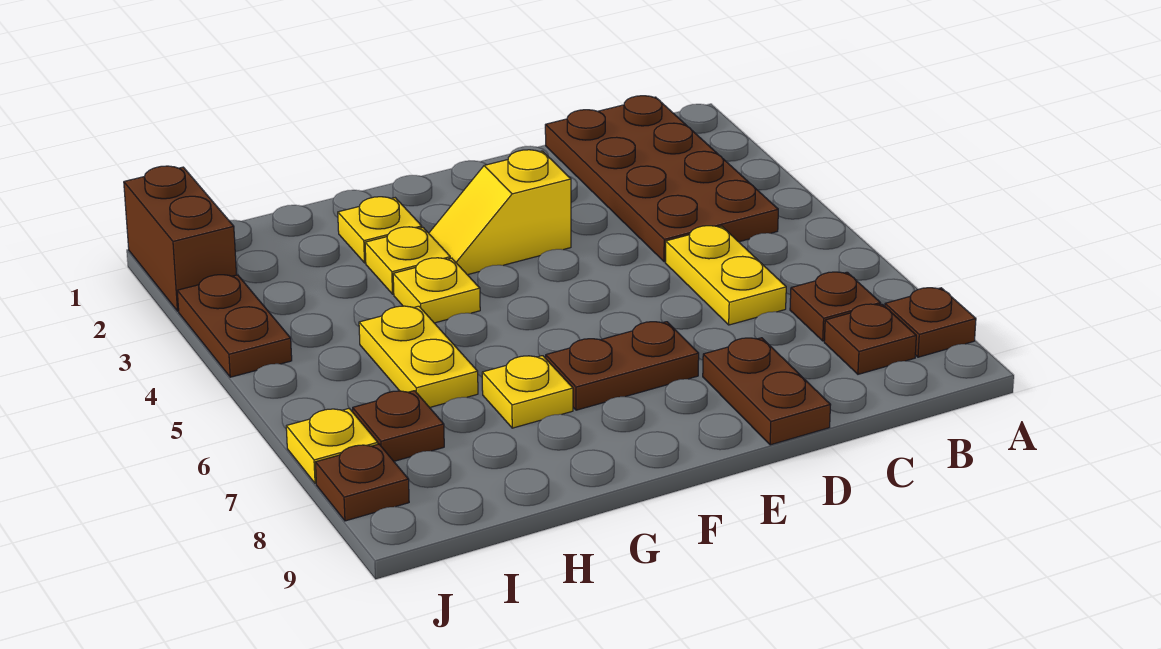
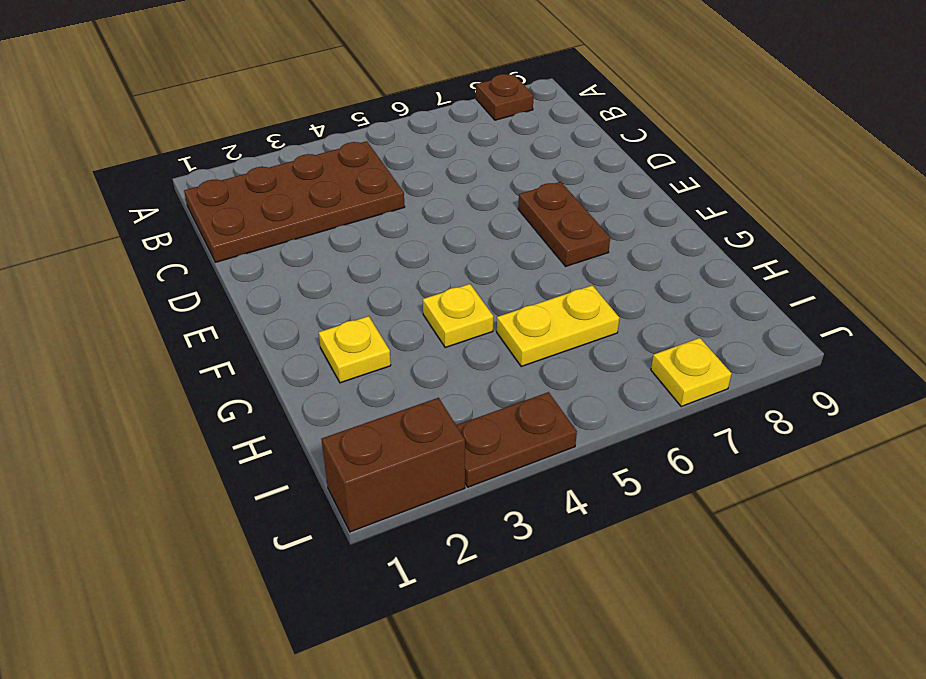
none -> brown 1x1 plate [790,272,880,341]
none -> brown 1x1 plate [824,304,916,374]
none -> yellow 1x2 plate [665,226,786,325]

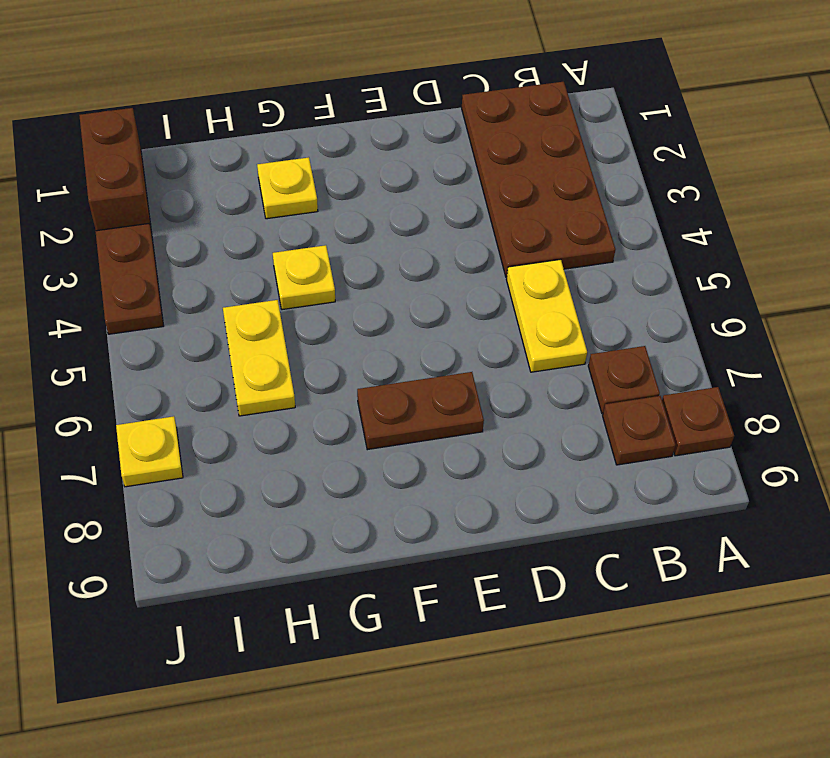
none -> brown 1x2 plate [703,338,830,445]
none -> yellow 1x2 slope [429,150,571,275]
none -> yellow 1x1 plate [365,227,450,294]

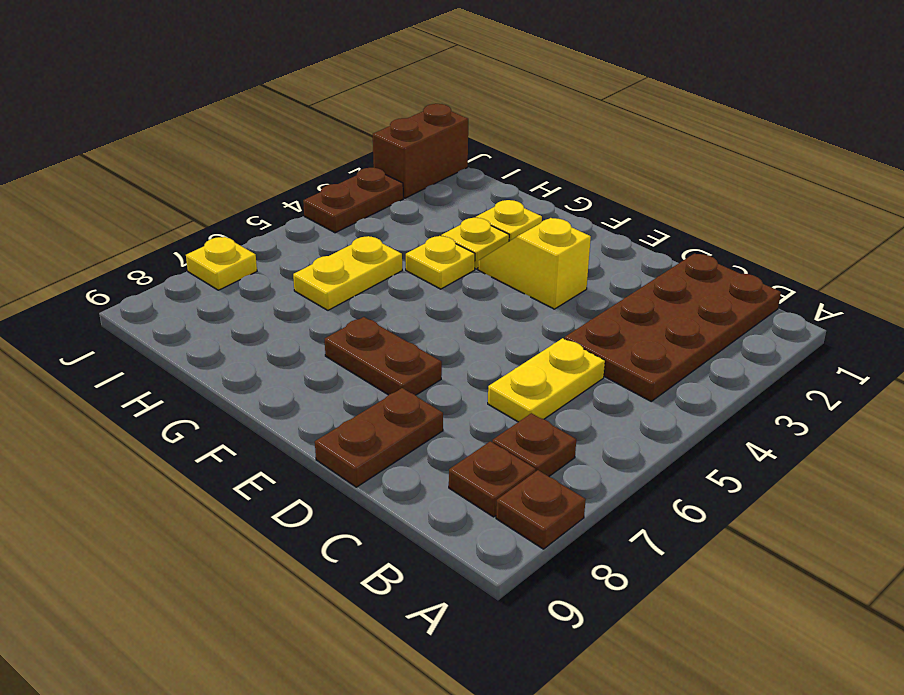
none -> yellow 1x1 plate [482,356,573,428]
none -> brown 1x1 plate [353,391,444,461]
none -> brown 1x1 plate [315,444,409,521]

